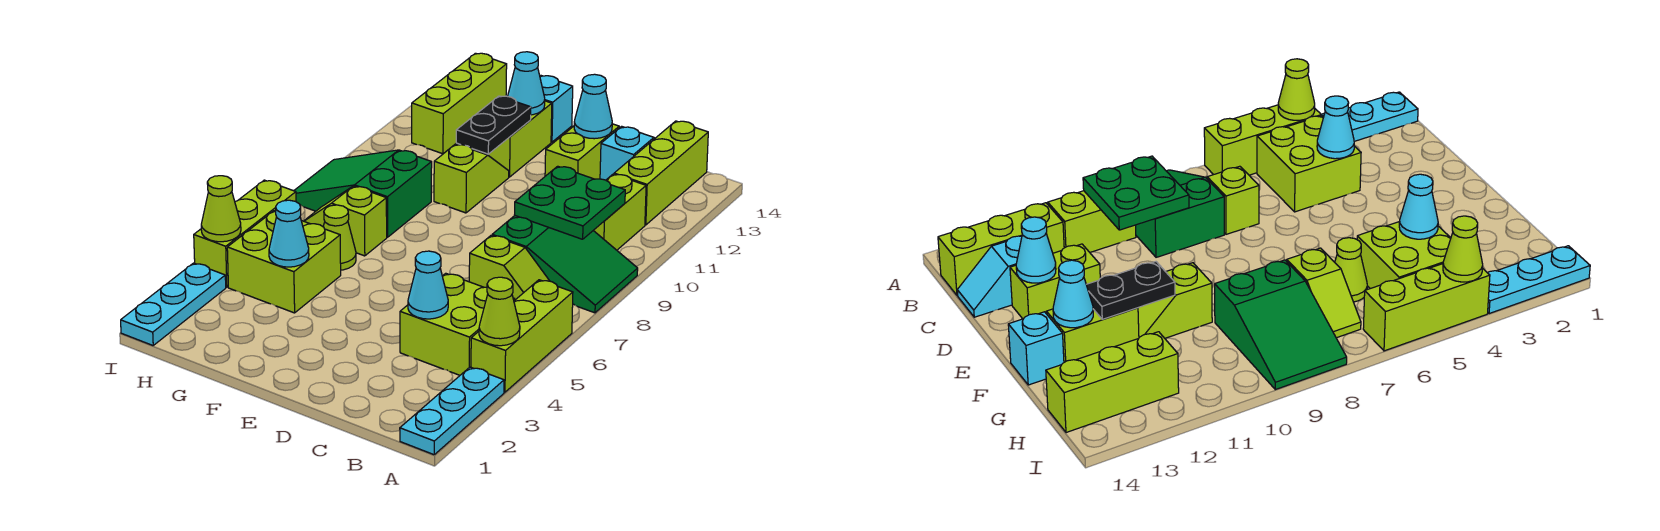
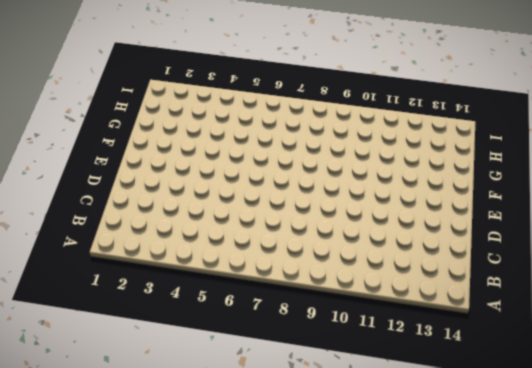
none -> cyan 1x3 plate [400,367,504,455]
none -> lime 1x3 brick [471,280,573,392]
none -> green 2x3 slope [492,216,638,313]

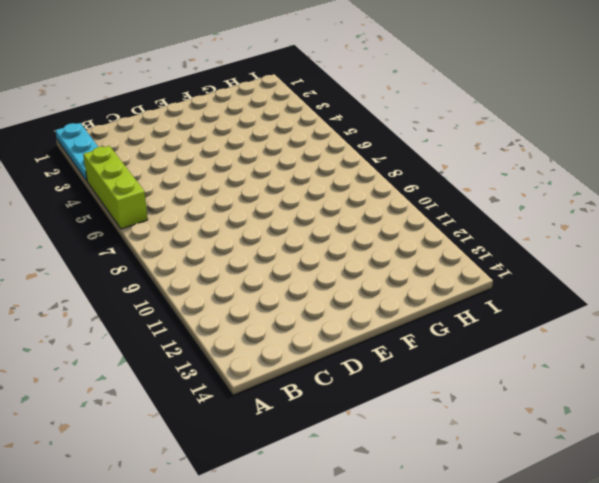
none -> green 2x3 slope [492,216,638,313]
none -> lime 2x2 brick [400,273,515,375]
none -> lime 1x2 slope [469,235,549,300]

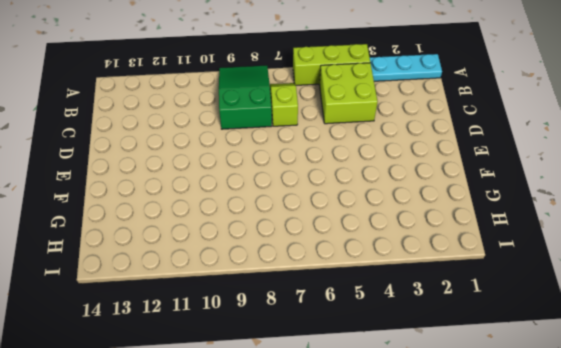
none -> lime 1x2 brick [593,174,646,250]
none -> lime 1x3 brick [614,121,708,225]
none -> cyan 1x2 slope [600,126,655,180]

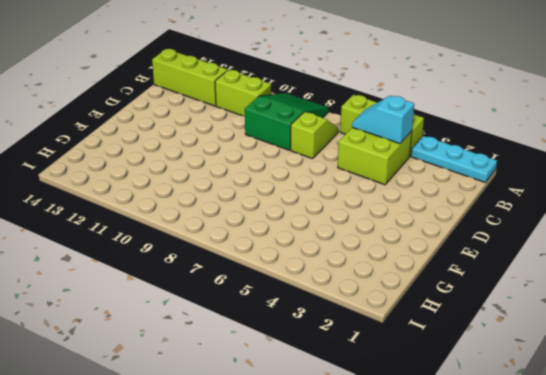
cyan 1x2 slope [352,96,414,144] -> cyan 1x2 slope moved to [600,126,655,180]
none -> lime 1x2 brick [545,124,619,179]
none -> lime 1x2 slope [434,144,509,213]
none -> lime 1x2 brick [478,101,552,177]

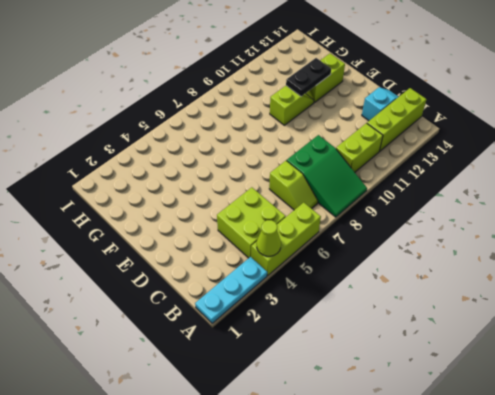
none -> lime 1x2 brick [545,124,619,179]
none -> cyan 1x1 brick [540,76,573,142]
none -> lime 2x2 brick [227,211,341,313]

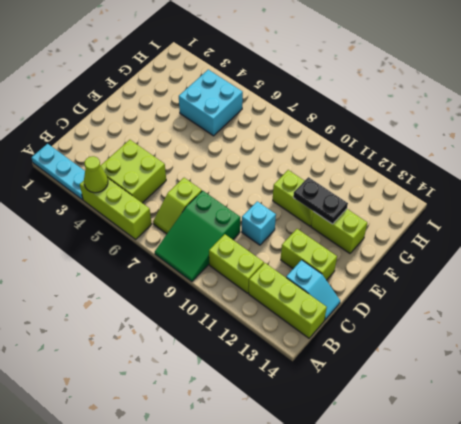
cyan 1x1 brick [242,201,276,245] -> cyan 1x1 brick moved to [540,76,573,142]
cyan 2x2 brick [179,70,243,136] -> lime 2x2 brick [227,211,341,313]
none -> lime 1x1 cone [323,205,356,270]
none -> lime 1x2 slope [304,186,387,256]
none -> green 2x3 slope [294,150,432,237]

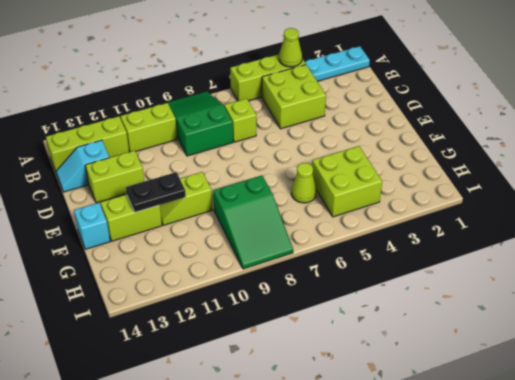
none -> lime 1x2 slope [304,186,387,256]
none -> lime 1x3 brick [412,53,507,154]
none -> cyan 1x3 plate [121,263,226,345]

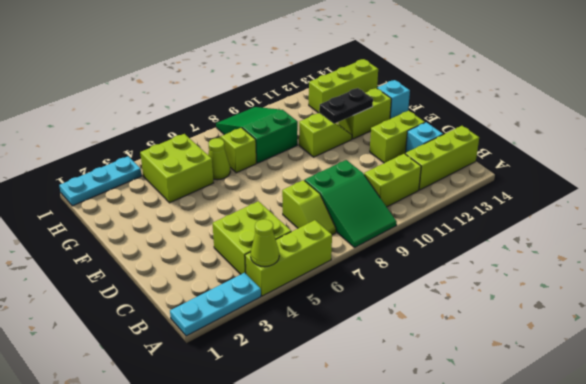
none -> lime 1x3 brick [194,180,296,287]
none -> green 2x2 plate [515,166,625,239]
none -> cyan 1x1 cone [408,251,448,319]

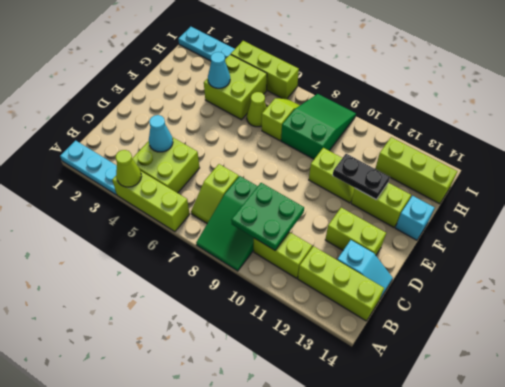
none -> cyan 1x1 cone [574,74,612,139]
none -> cyan 1x1 cone [508,52,545,115]
none -> lime 1x1 cone [201,176,241,242]

